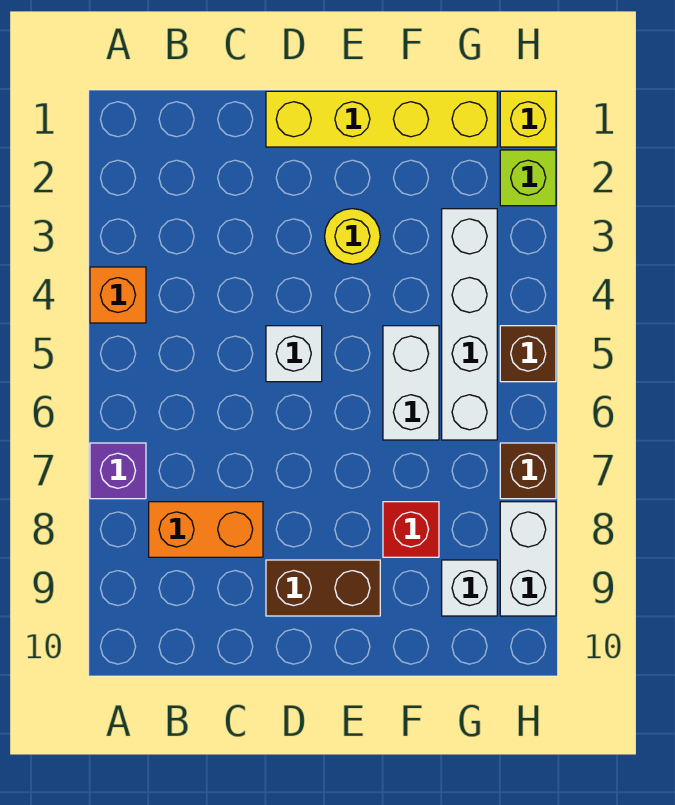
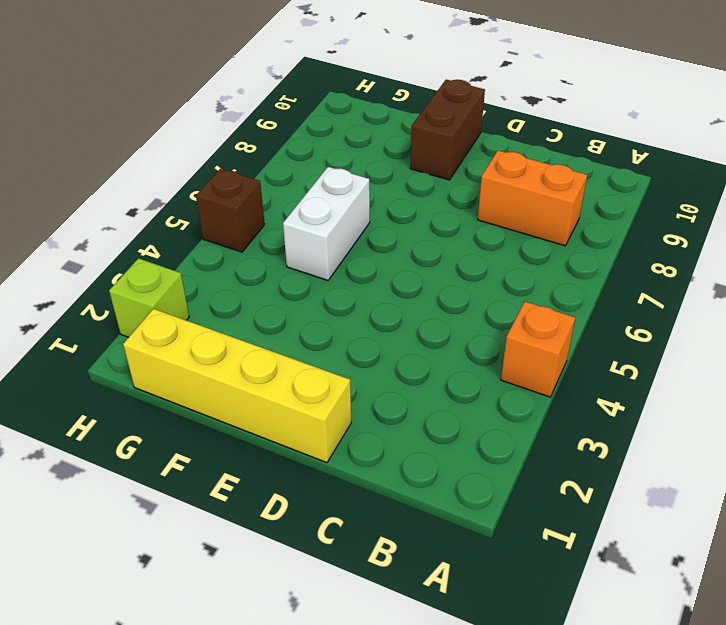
brown 1x2 brick [410,80,485,180] -> brown 1x2 brick turned to [266,560,380,616]
none -> purple 1x1 brick [90,443,146,499]
none -> white 1x1 brick [266,326,322,382]
none -> yellow 1x1 round brick [325,209,380,264]

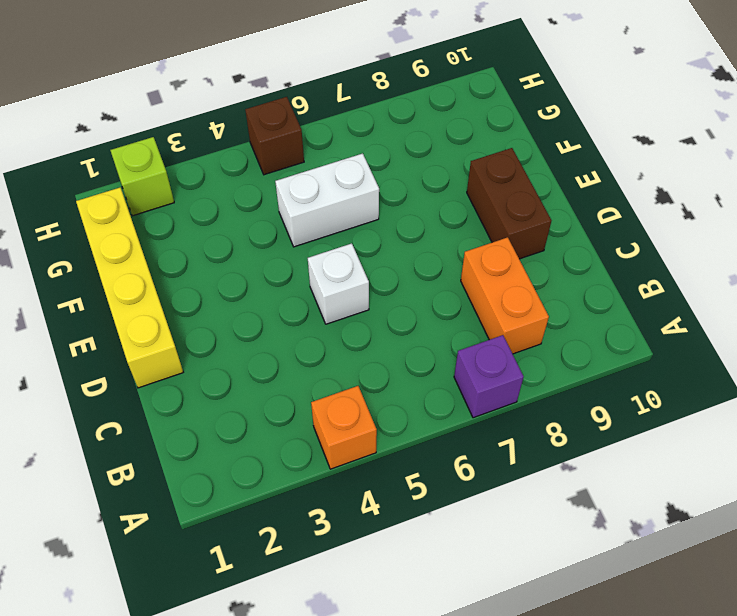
none -> yellow 1x1 round brick [325,209,380,264]
none -> red 1x1 brick [383,502,439,557]
none -> white 1x4 brick [442,209,497,440]

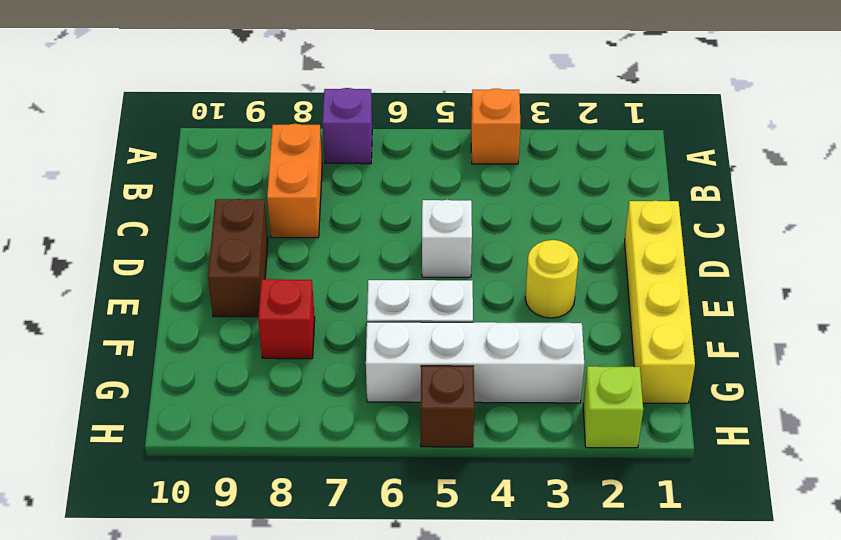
none -> white 1x1 brick [442,560,497,616]
none -> yellow 1x1 brick [500,91,556,147]
none -> brown 1x1 brick [500,443,556,499]

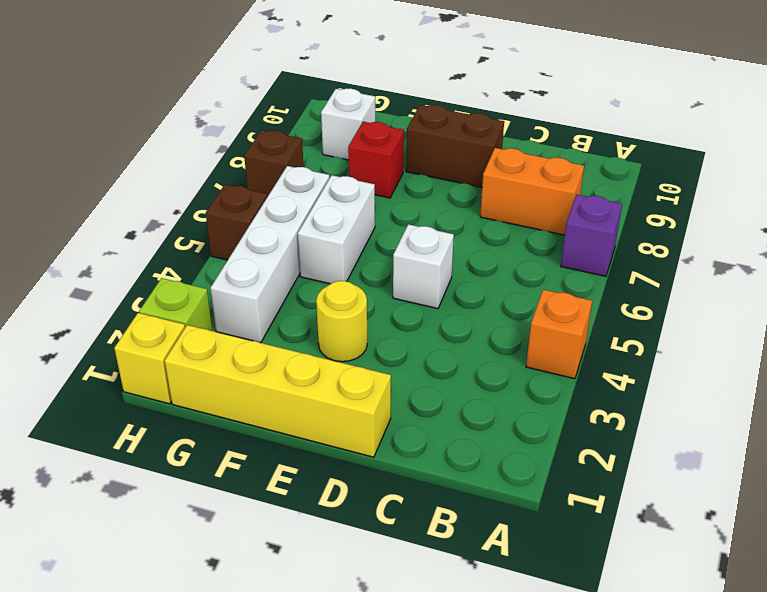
none -> white 1x2 brick [500,502,556,616]

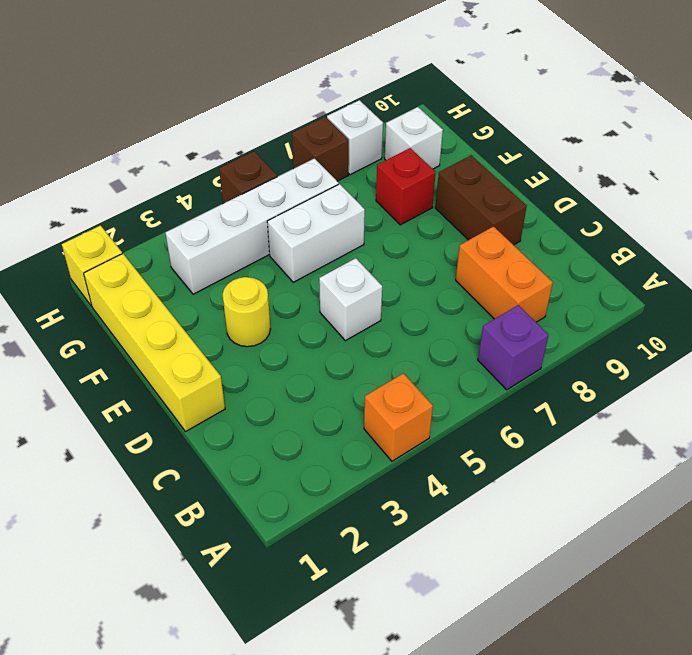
white 1x1 brick [327,100,383,175] -> white 1x2 brick [500,502,556,616]
none -> lime 1x1 brick [500,150,556,206]

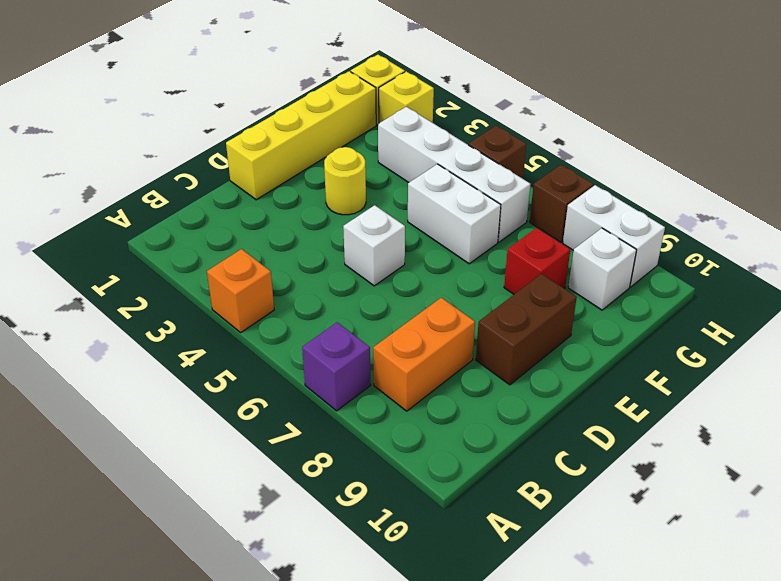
yellow 1x1 brick [379,71,434,123] -> lime 1x1 brick [500,150,556,206]

